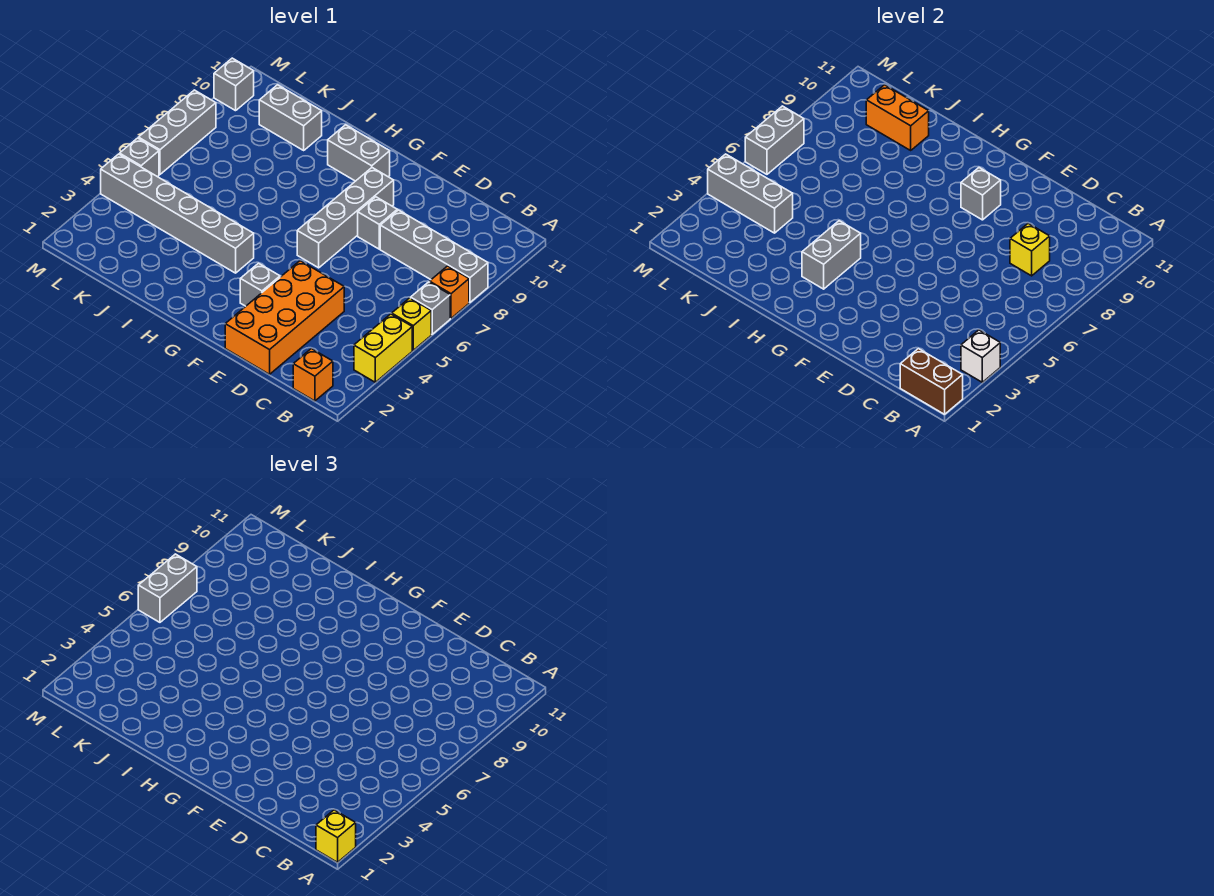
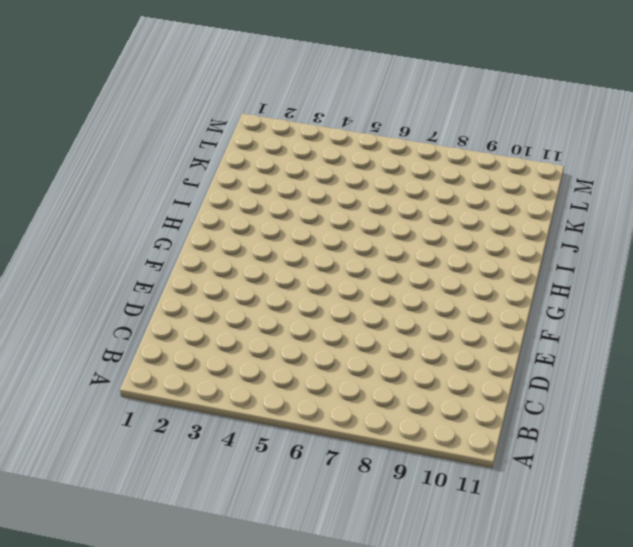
none -> yellow 1x2 brick [354,314,412,382]
none -> yellow 1x1 brick [392,298,431,350]
none -> grey 1x1 brick [411,282,450,334]

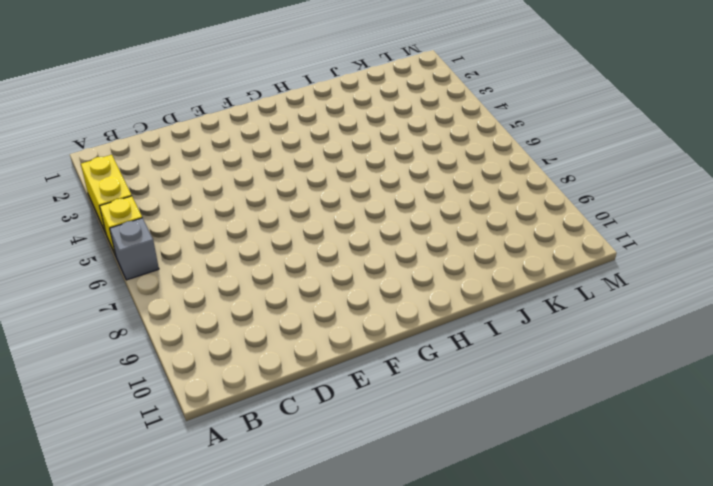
none -> orange 1x1 brick [430,266,469,318]
none -> grey 1x4 brick [380,210,488,302]
none -> orange 1x1 brick [293,349,333,401]

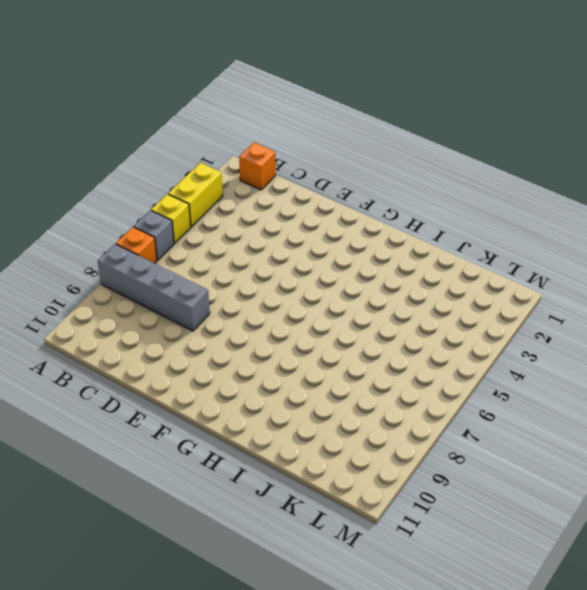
none -> orange 2x4 brick [225,261,344,374]
none -> grey 1x1 brick [358,197,397,249]
none -> grey 1x1 brick [240,263,280,306]

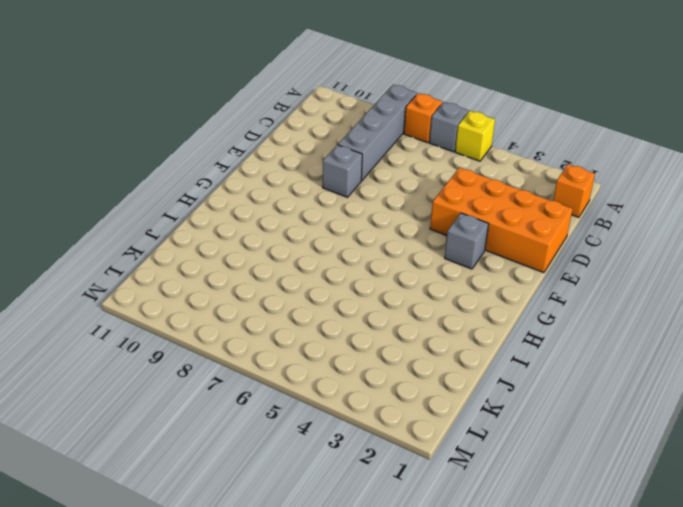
none -> yellow 1x2 brick [354,314,412,382]
none -> grey 1x4 brick [297,168,394,268]
none -> grey 1x2 brick [328,125,390,181]

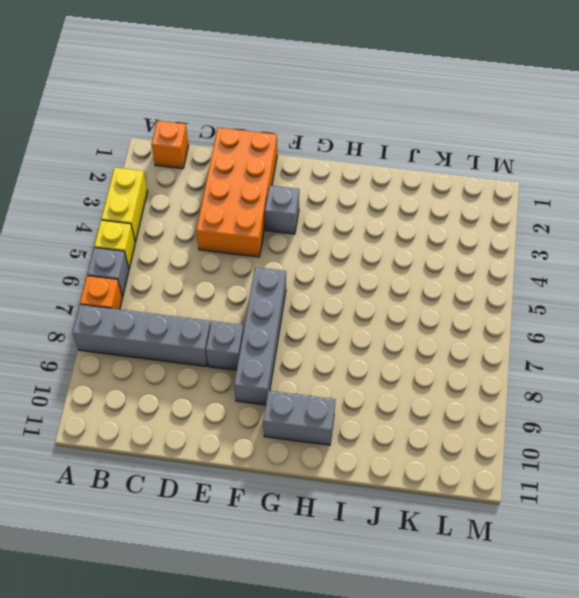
none -> grey 1x6 brick [101,154,254,273]
none -> grey 1x2 brick [259,85,322,150]
none -> grey 1x1 brick [120,138,159,177]

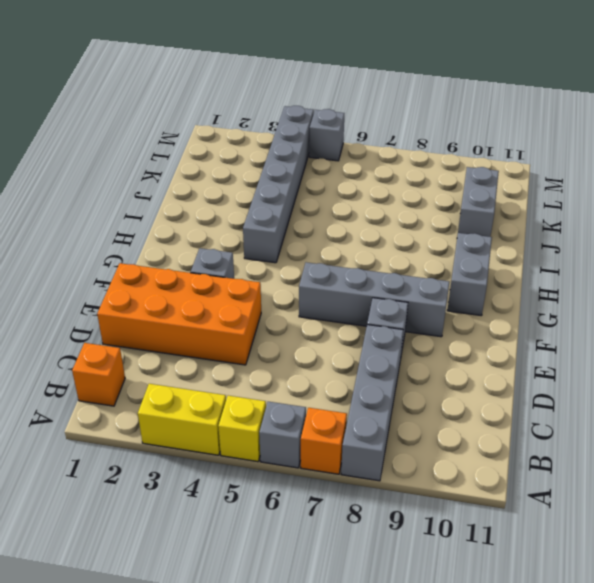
none -> grey 1x3 brick [138,90,216,174]
none -> grey 1x1 brick [214,58,254,111]
none -> brown 1x2 brick [900,349,963,414]

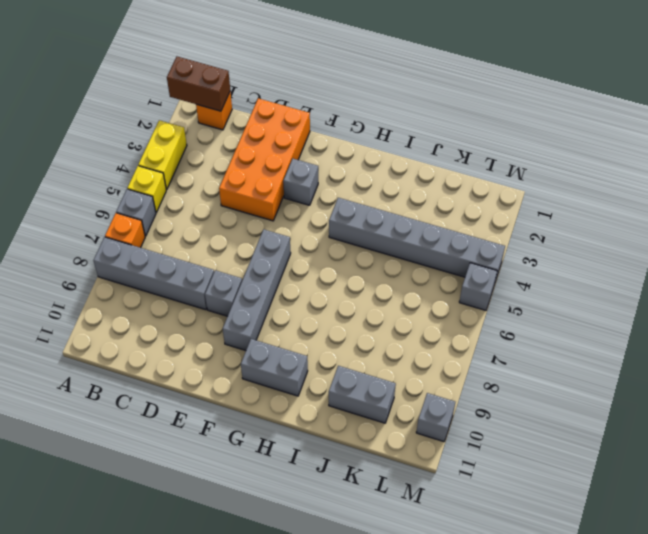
none -> grey 1x3 brick [138,90,216,174]
none -> white 1x1 brick [961,330,1000,382]
none -> yellow 1x1 brick [1010,224,1050,276]

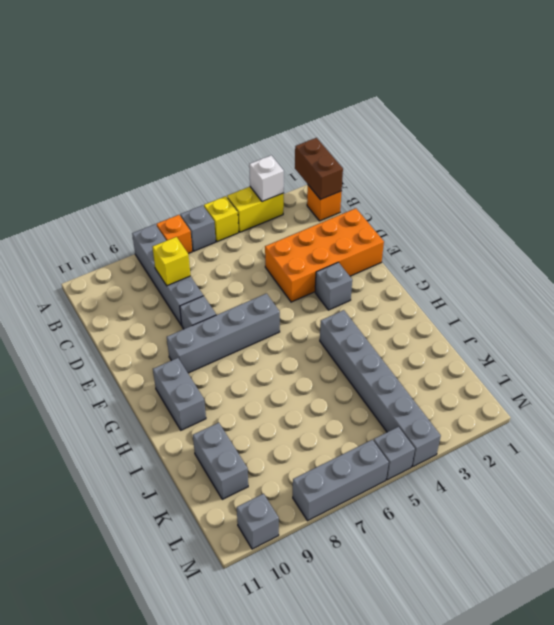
none -> grey 1x1 brick [961,168,1001,220]
none -> grey 1x2 brick [802,221,861,289]
none -> orange 1x2 brick [866,85,929,150]

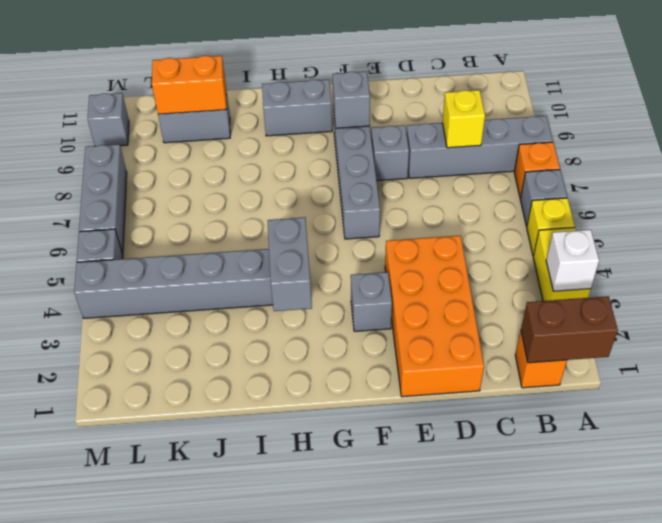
none -> grey 1x3 brick [708,154,793,233]
none -> grey 1x2 brick [745,106,804,174]
none -> yellow 1x1 brick [316,810,356,862]

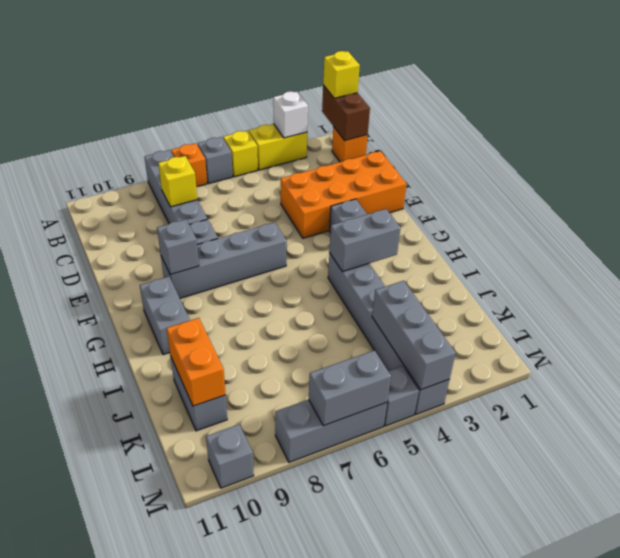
none -> grey 1x2 brick [138,554,197,622]

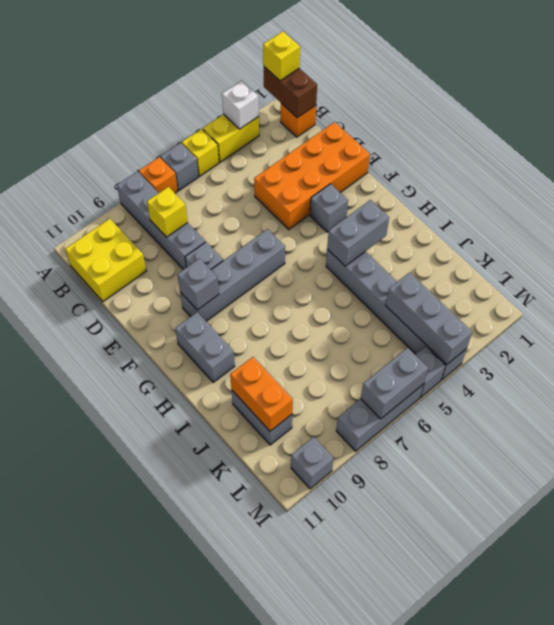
yellow 2x2 brick [65,219,146,302] -> none
none -> grey 1x2 brick [138,554,197,622]

